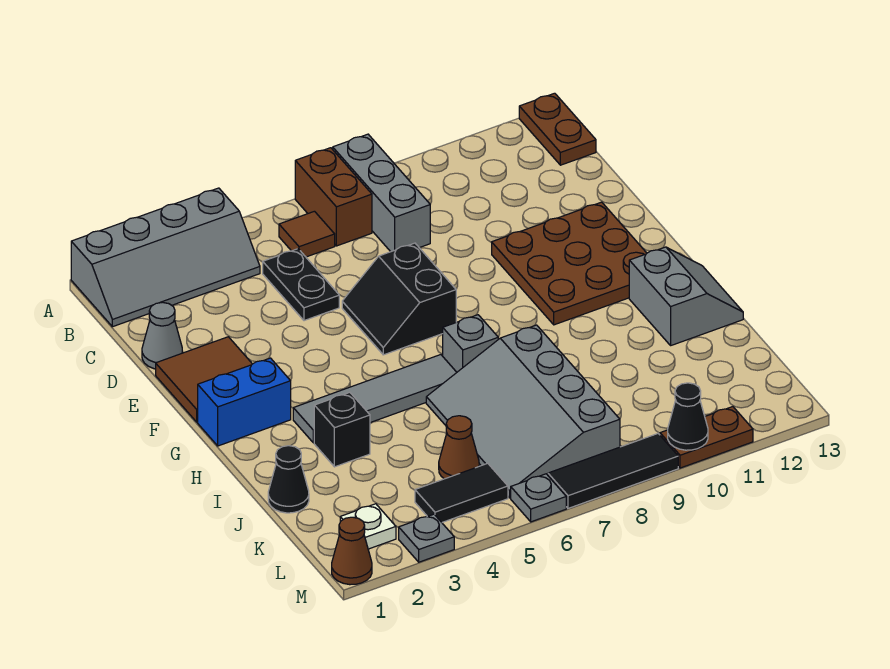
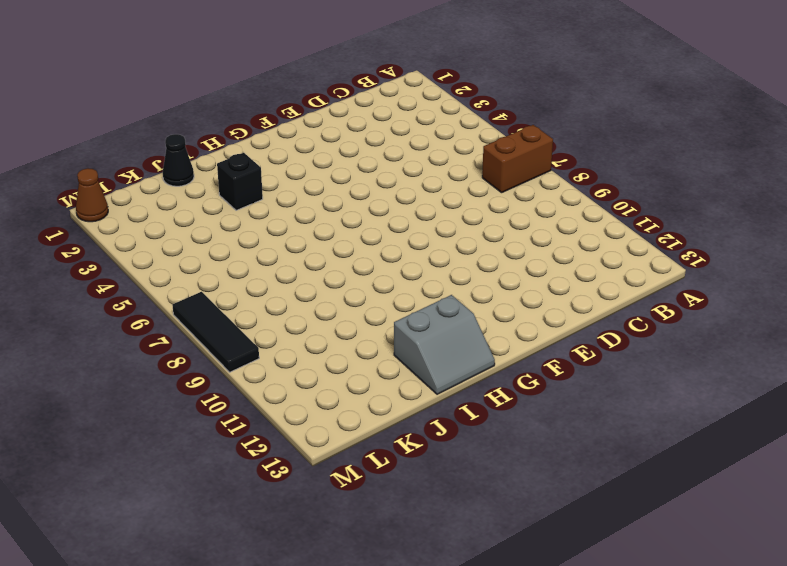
none -> grey 2x4 slope [71,188,260,327]
none -> grey 1x3 brick [333,134,430,252]
none -> brown 1x2 plate [519,93,596,165]

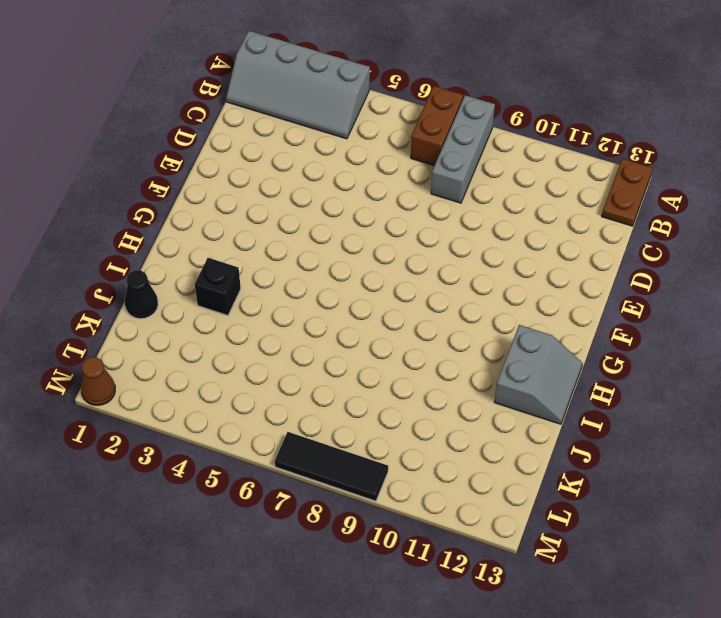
none -> brown 1x1 tile [279,211,335,257]
none -> black 1x2 plate [263,249,339,321]
none -> grey 1x1 cone [142,302,183,369]

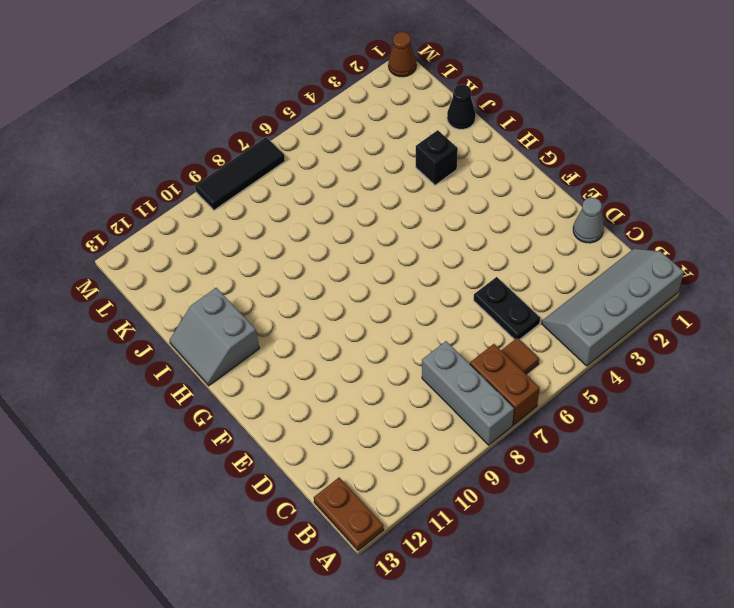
none -> brown 2x2 tile [156,337,252,422]
none -> black 2x2 slope [342,243,456,355]
none -> brown 3x3 plate [492,202,647,325]

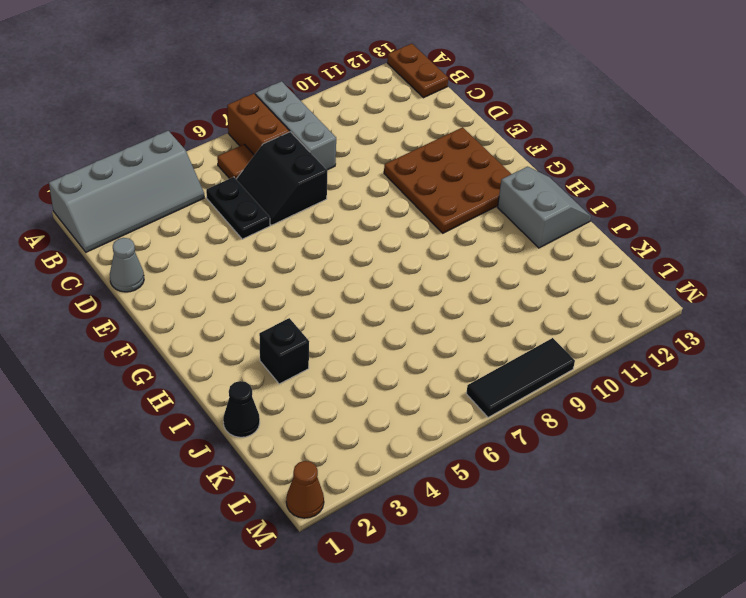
black 2x2 slope [236,132,328,225] -> black 2x2 slope moved to [342,243,456,355]
none -> brown 2x2 tile [156,337,252,422]
none -> blue 1x2 brick [198,358,291,446]
none -> grey 1x4 tile [293,355,457,443]

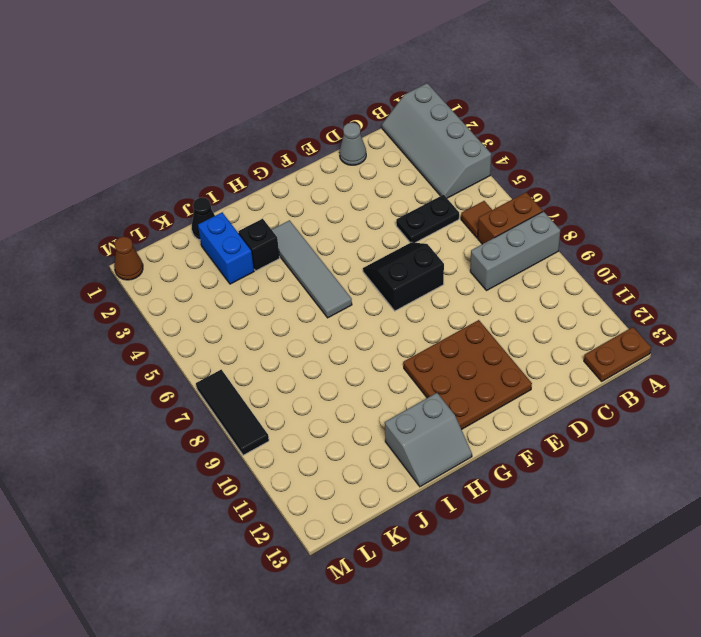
blue 1x2 brick [198,212,254,284] -> blue 1x2 brick moved to [198,358,291,446]
none -> brown 2x2 tile [156,337,252,422]
none -> grey 1x1 brick [443,315,498,372]
none -> grey 3x4 slope [426,325,620,498]

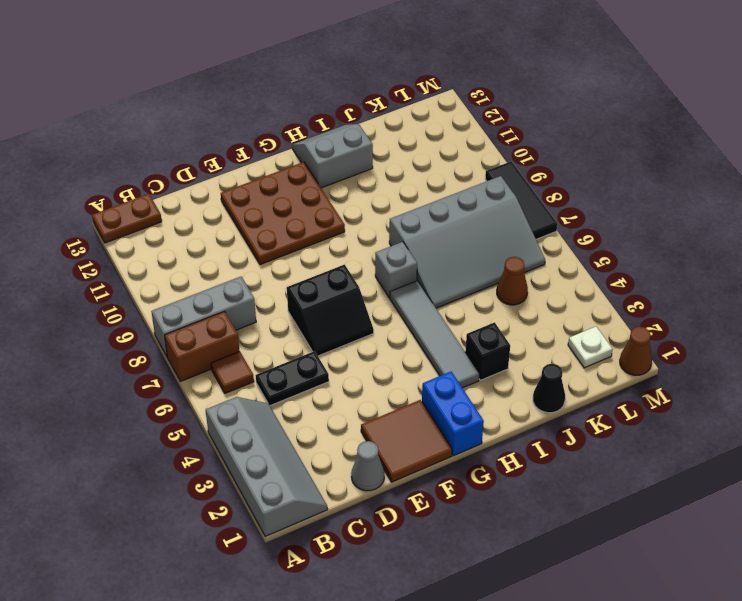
none -> black 1x2 tile [415,463,508,522]
none -> grey 1x1 plate [399,514,454,562]
none -> grey 1x1 plate [511,474,566,522]

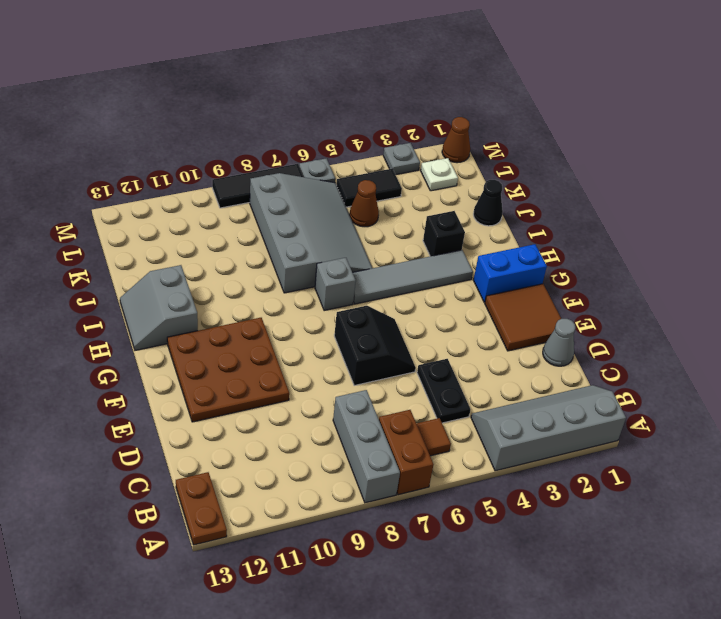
none -> brown 1x2 plate [660,407,753,468]
none -> black 1x1 cone [668,383,708,450]

